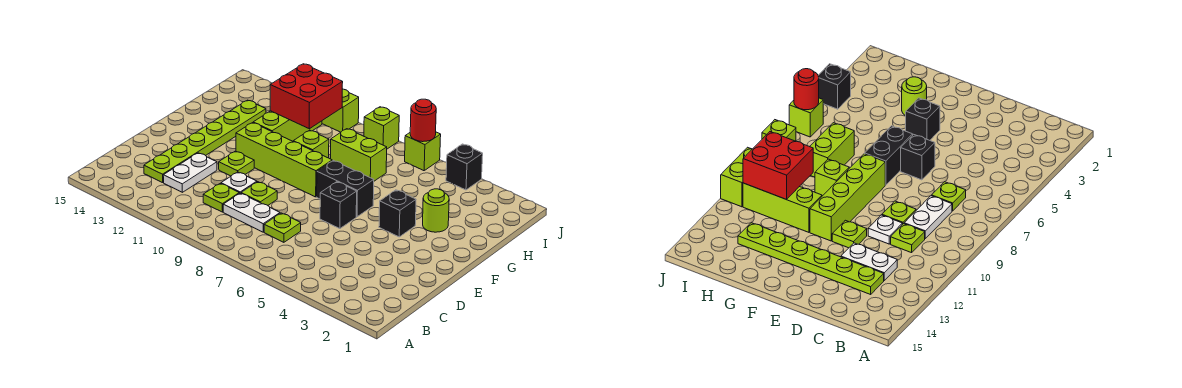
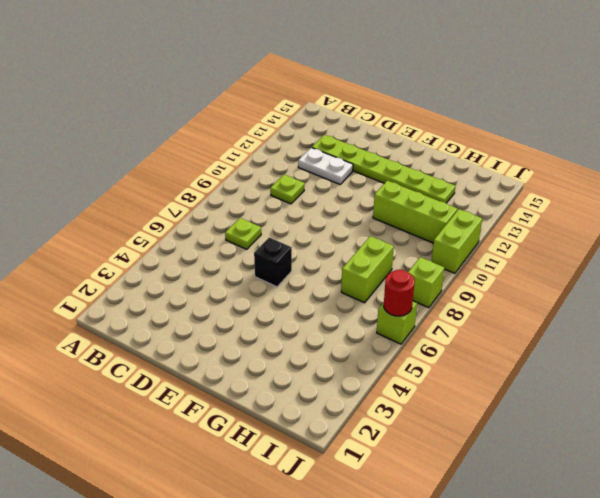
none -> white 1x2 plate [223,193,280,232]
none -> lime 1x1 plate [241,182,277,205]
none -> white 1x1 plate [221,172,257,193]

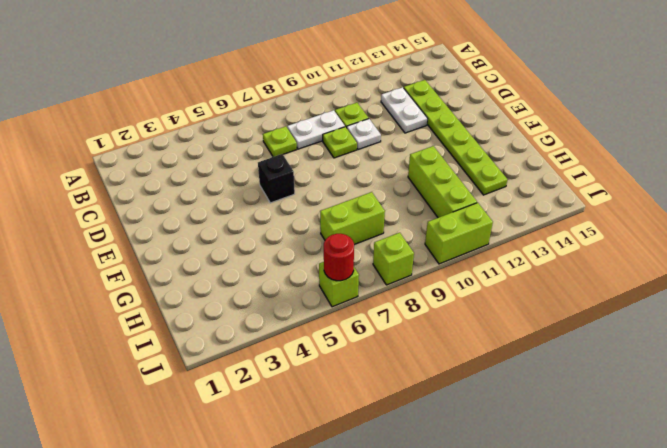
none -> lime 1x1 plate [219,151,254,176]
none -> black 1x1 brick [379,190,416,237]
none -> black 1x2 brick [317,160,374,217]

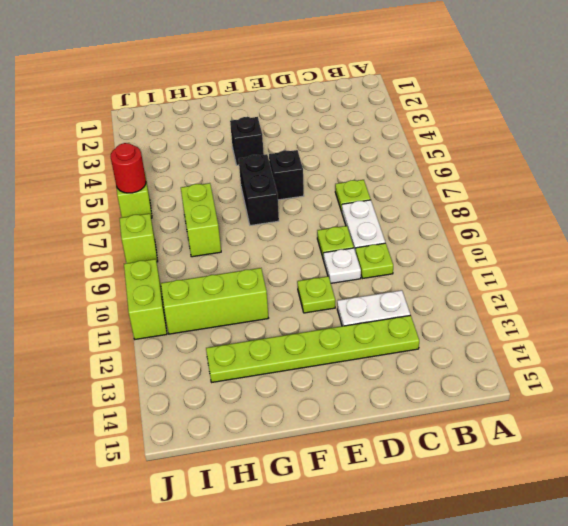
none -> lime 1x4 brick [236,123,332,197]
none -> lime 1x1 round brick [423,189,449,232]
none -> lime 1x1 brick [293,130,329,158]

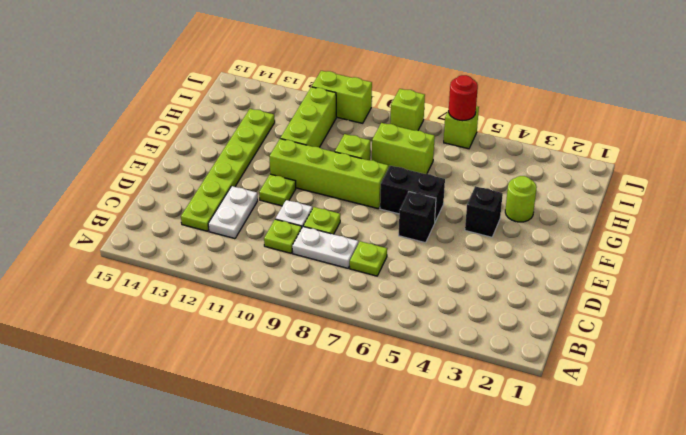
none -> black 1x1 brick [446,144,483,190]
none -> red 2x2 brick [270,64,343,129]

